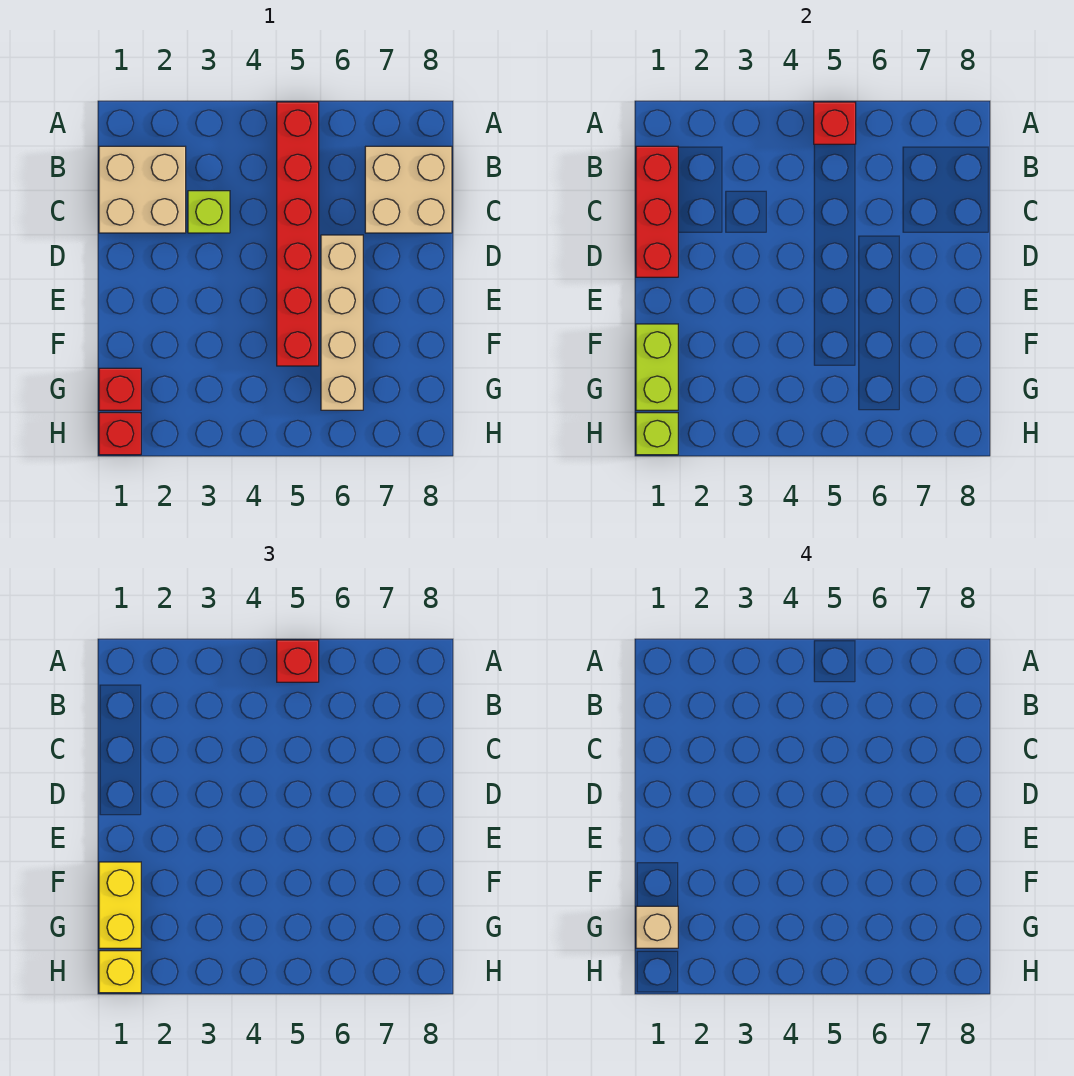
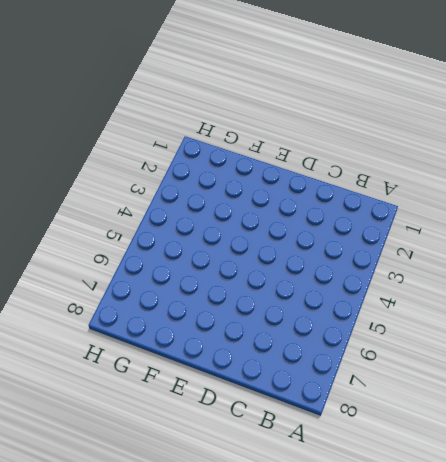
none -> red 1x6 brick [277,102,319,366]
none -> tan 2x2 brick [99,146,186,233]
none -> tan 2x2 brick [365,146,452,233]

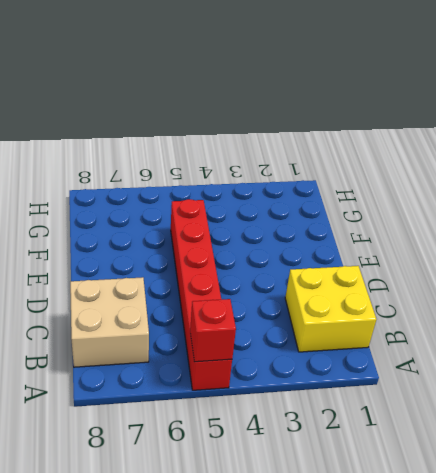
yellow 2x2 brick [285,266,376,352] -> tan 2x2 brick [99,146,186,233]
none -> lime 1x1 brick [188,191,230,233]
none -> tan 1x4 brick [321,235,363,410]
none -> red 1x1 brick [99,368,141,410]

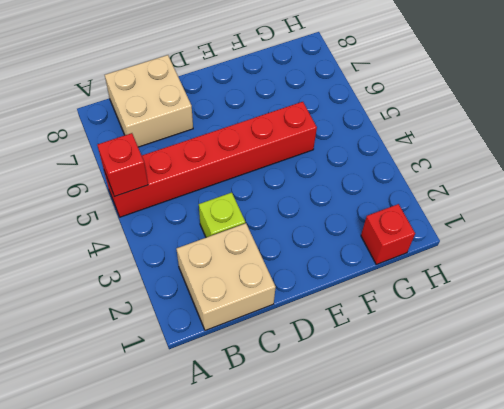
none -> tan 1x4 brick [321,235,363,410]
none -> red 1x1 brick [99,413,141,455]
none -> red 1x3 brick [636,146,678,277]

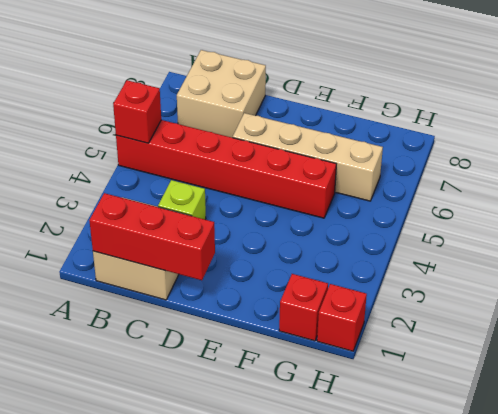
none -> lime 1x2 brick [636,324,678,410]
none -> lime 1x1 brick [636,413,678,455]
none -> red 1x1 brick [277,640,319,682]

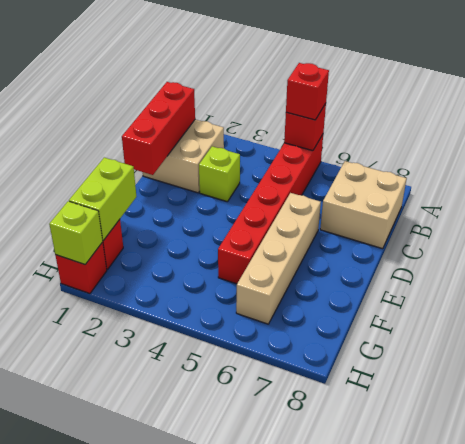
none -> yellow 1x2 brick [99,862,141,948]
none -> yellow 1x1 brick [99,951,141,993]
none -> tan 1x1 brick [636,906,678,948]

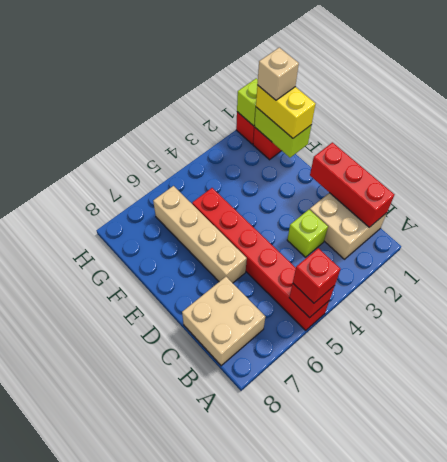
none -> yellow 1x1 brick [99,951,141,993]

